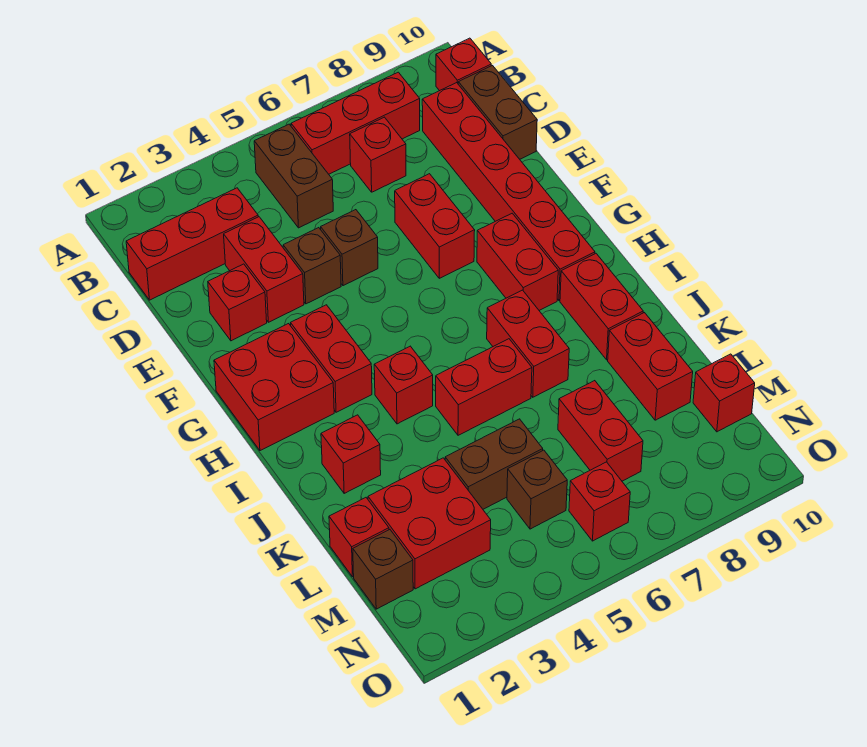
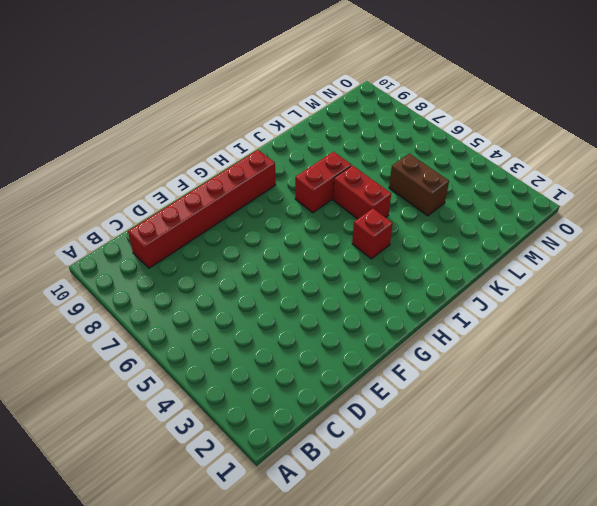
none -> brown 1x2 brick [254,124,333,228]
none -> red 1x3 brick [291,72,420,174]
none -> red 1x1 brick [436,38,491,91]

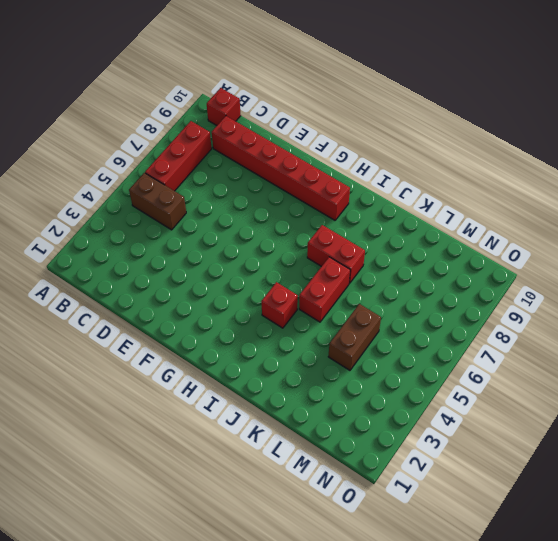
none -> red 1x3 brick [126,188,258,300]
none -> red 1x1 brick [350,117,406,192]
none -> brown 1x2 brick [458,66,537,159]

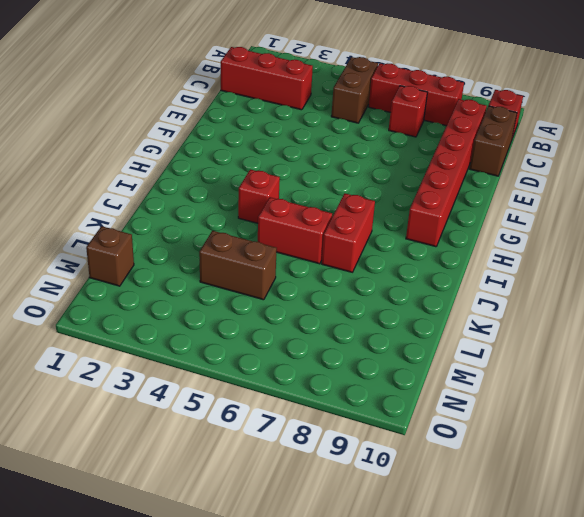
none -> red 1x2 brick [224,217,304,322]
none -> red 1x1 brick [208,264,267,341]
none -> brown 1x1 brick [283,228,341,304]

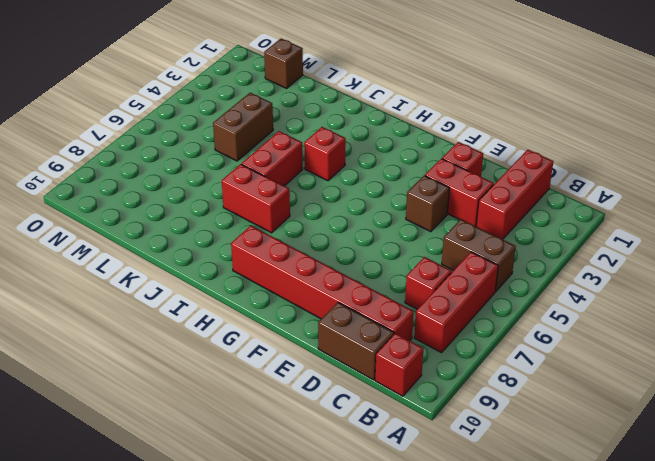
none -> brown 1x1 brick [321,210,378,286]
none -> red 1x2 brick [395,174,475,278]
none -> red 2x2 brick [214,324,334,451]

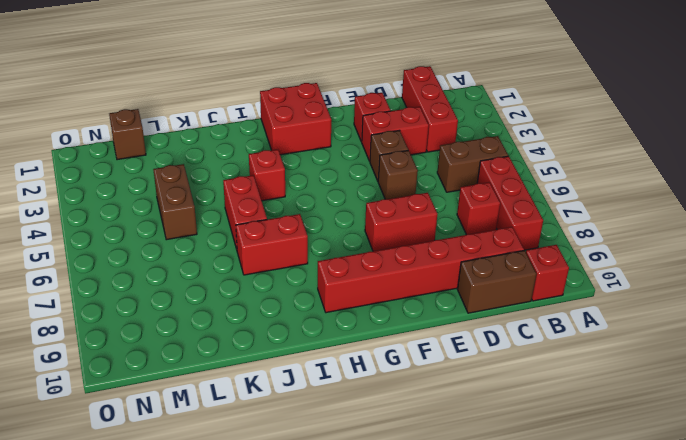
none -> red 1x2 brick [291,305,372,412]
none -> red 1x2 brick [477,213,558,310]
none -> red 1x2 brick [560,254,643,360]

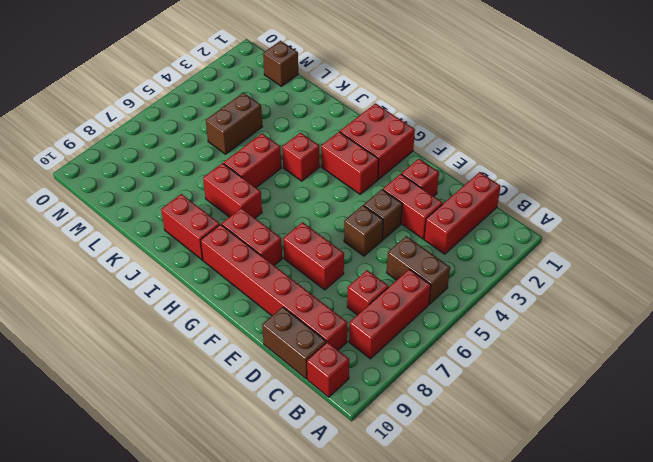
none -> red 1x1 brick [321,415,381,493]
none -> red 1x2 brick [608,313,693,420]
none -> red 1x1 brick [329,498,389,577]

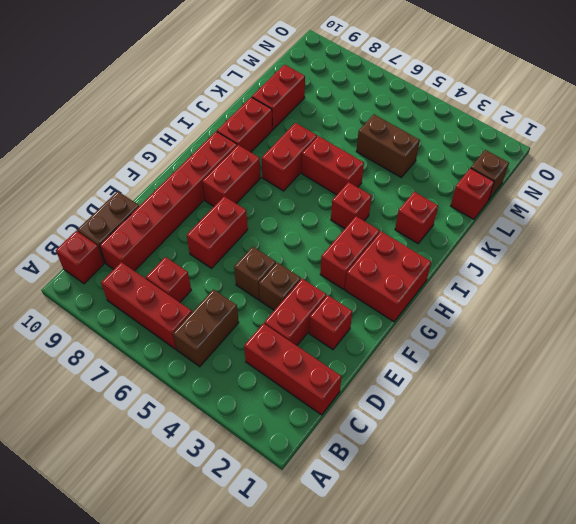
none -> red 2x2 brick [368,458,491,589]
none -> red 1x2 brick [558,381,643,481]
none -> brown 1x1 brick [507,450,567,529]

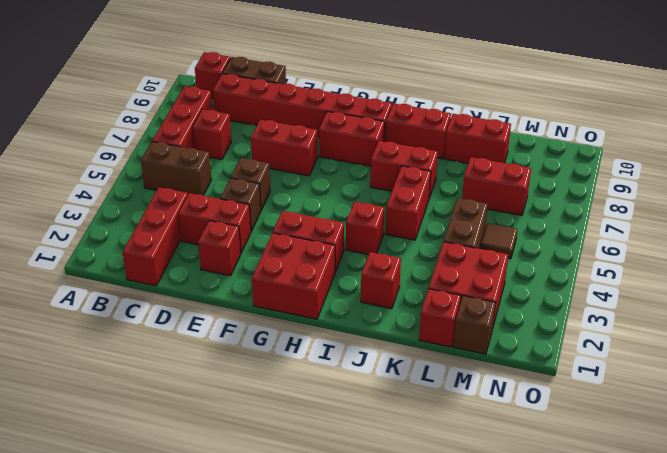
brown 1x1 tile [481,223,518,259] -> brown 1x1 brick [507,450,567,529]
none -> red 1x1 brick [693,354,755,432]
none -> red 1x1 brick [569,462,630,541]

